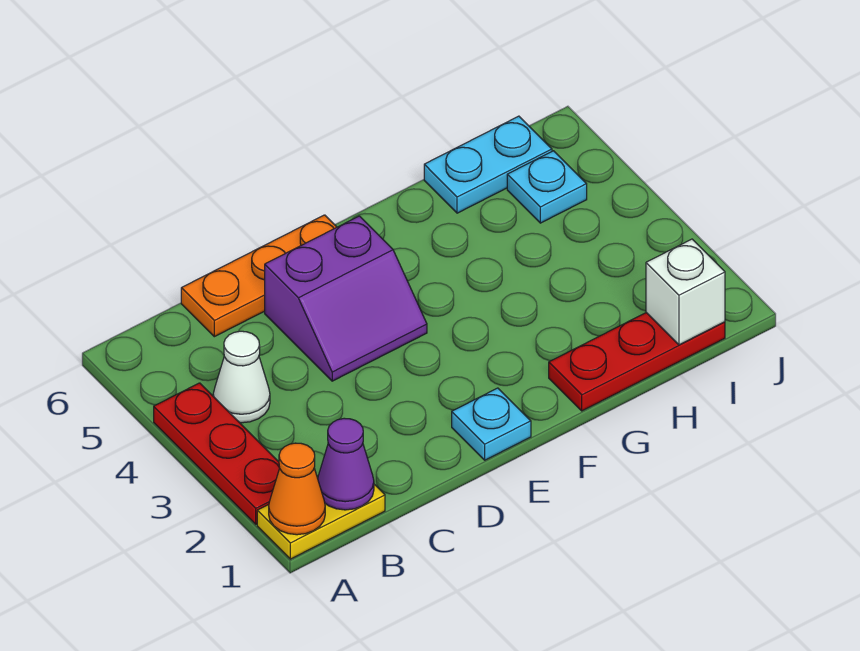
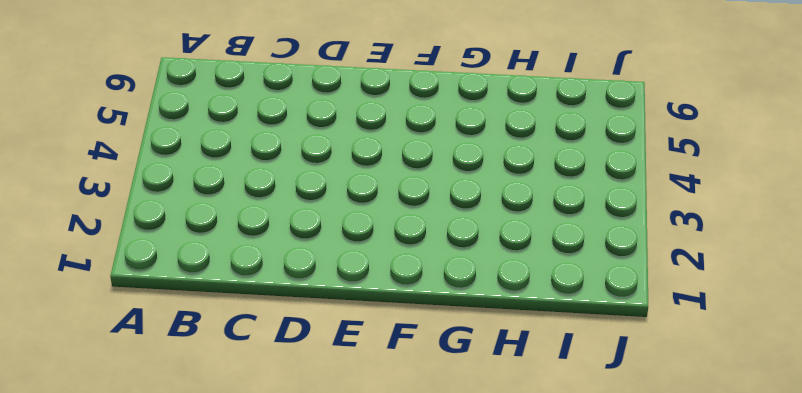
none -> yellow 1x2 plate [257,484,385,559]
none -> red 1x3 plate [154,383,280,524]
none -> white 1x1 cone [213,331,270,423]

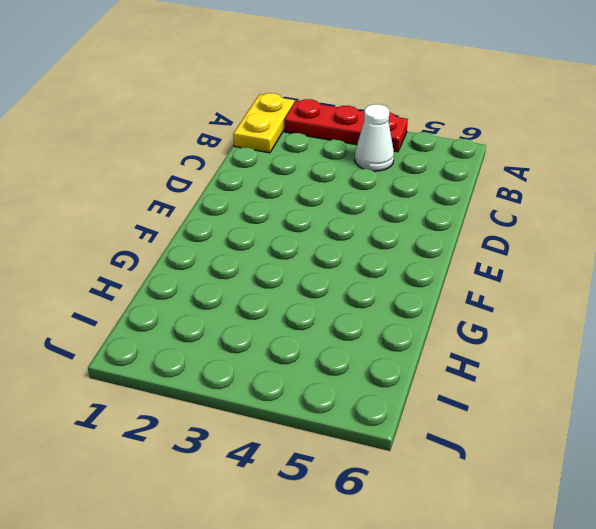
none -> orange 1x3 plate [181,215,337,337]
none -> purple 2x2 slope [265,216,427,381]
none -> cyan 1x1 plate [452,388,531,460]

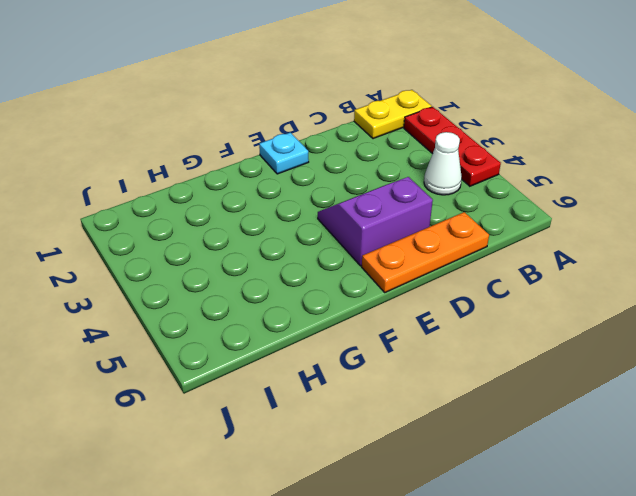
none -> red 1x3 plate [549,313,725,411]
none -> cyan 1x2 plate [424,116,552,213]
none -> cyan 1x1 plate [507,151,587,223]

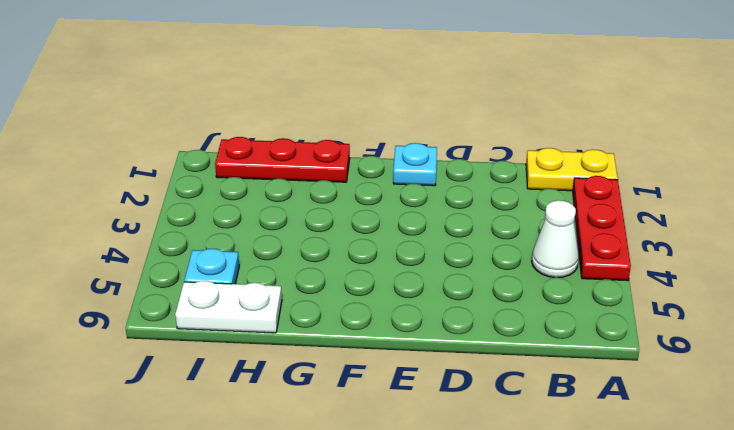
white 1x2 plate [175,281,282,333] -> cyan 1x2 plate [424,116,552,213]
none -> orange 1x3 plate [181,215,337,337]
none -> purple 2x2 slope [265,216,427,381]
none -> orange 1x1 cone [269,443,325,535]

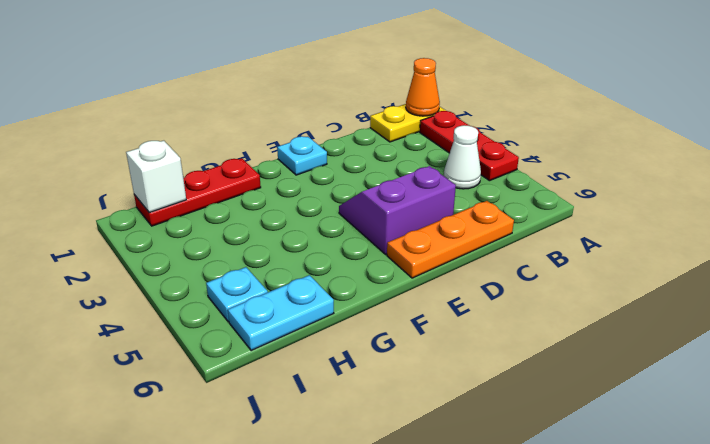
none -> purple 1x1 cone [318,418,374,510]

